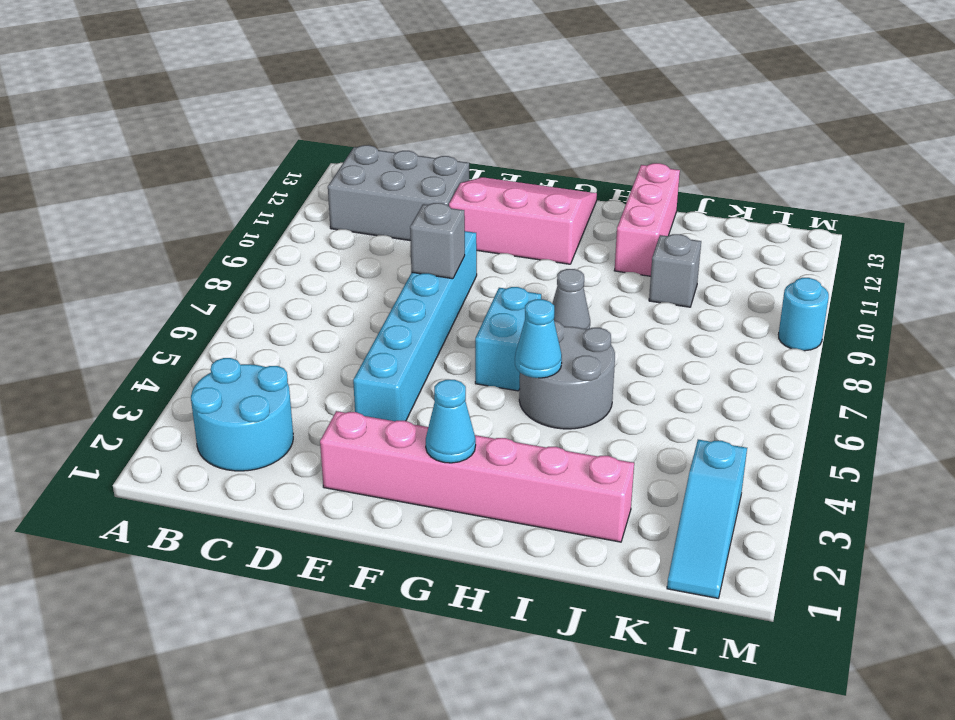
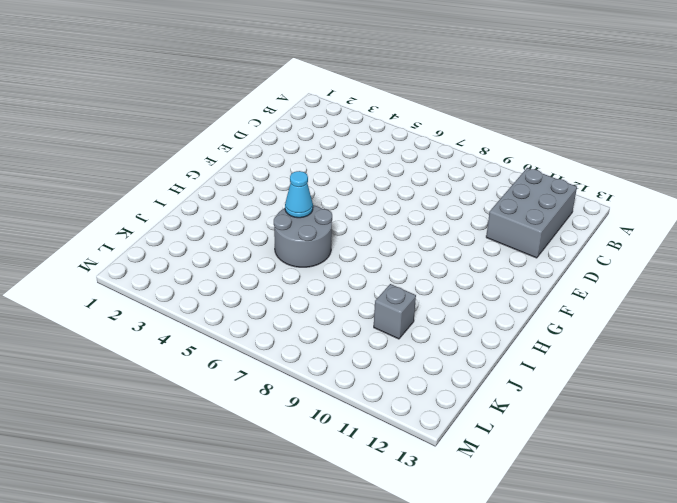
none -> cyan 2x2 round brick [191,358,293,471]
none -> pink 1x6 brick [320,411,634,542]
none -> cyan 1x6 brick [353,231,477,421]

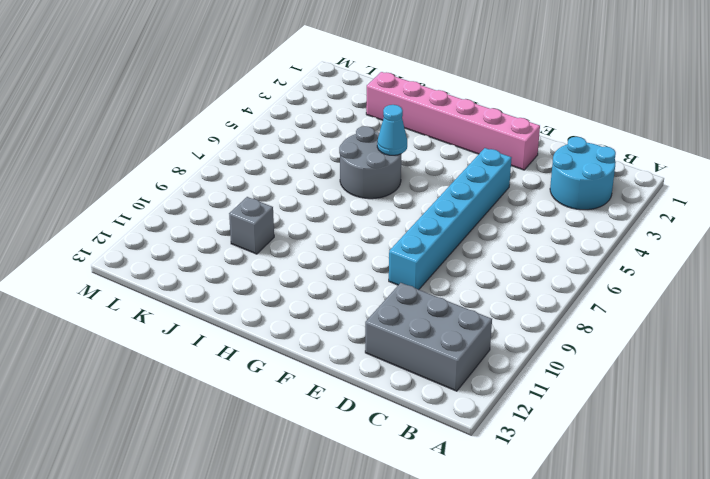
none -> pink 3x3 slope [449,177,597,264]
none -> cyan 1x2 brick [475,287,541,391]
none -> grey 1x1 cone [552,269,590,329]

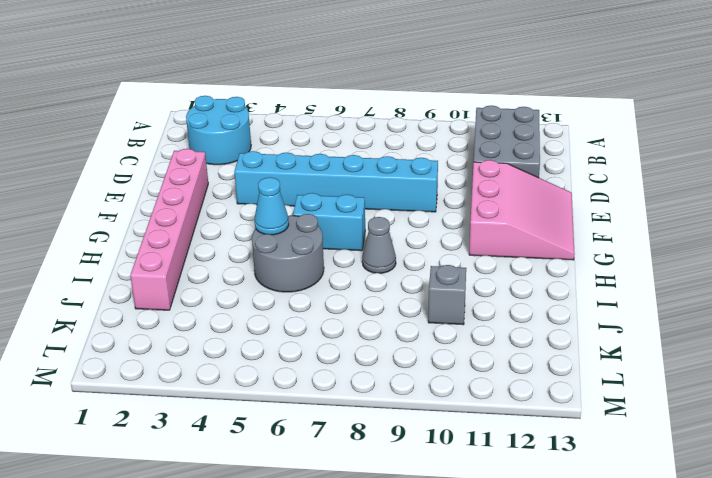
none -> pink 1x3 brick [614,163,680,276]
none -> cyan 1x3 slope [667,440,747,598]
none -> cyan 1x1 round brick [779,278,829,351]

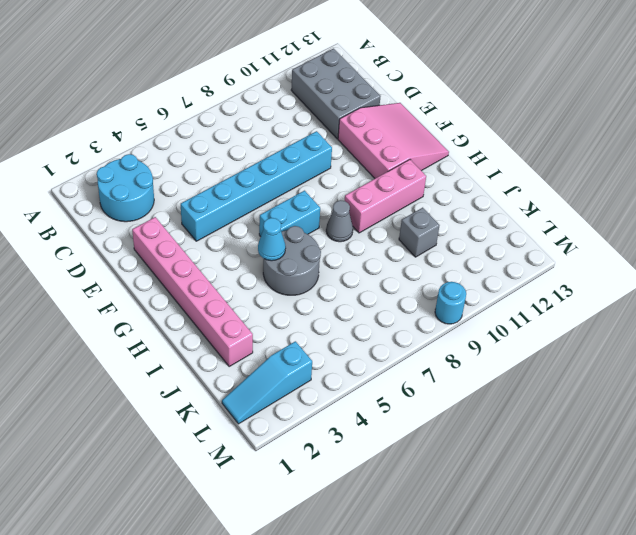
pink 1x3 brick [345,160,426,233] -> pink 1x3 brick moved to [614,163,680,276]
none -> grey 1x1 brick [410,203,465,279]
none -> cyan 1x1 cone [426,380,476,463]

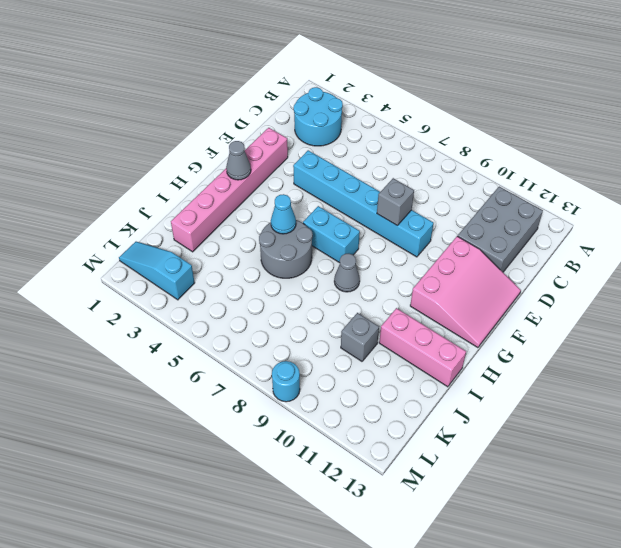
grey 1x1 cone [226,141,251,180] -> cyan 1x1 cone [426,380,476,463]

